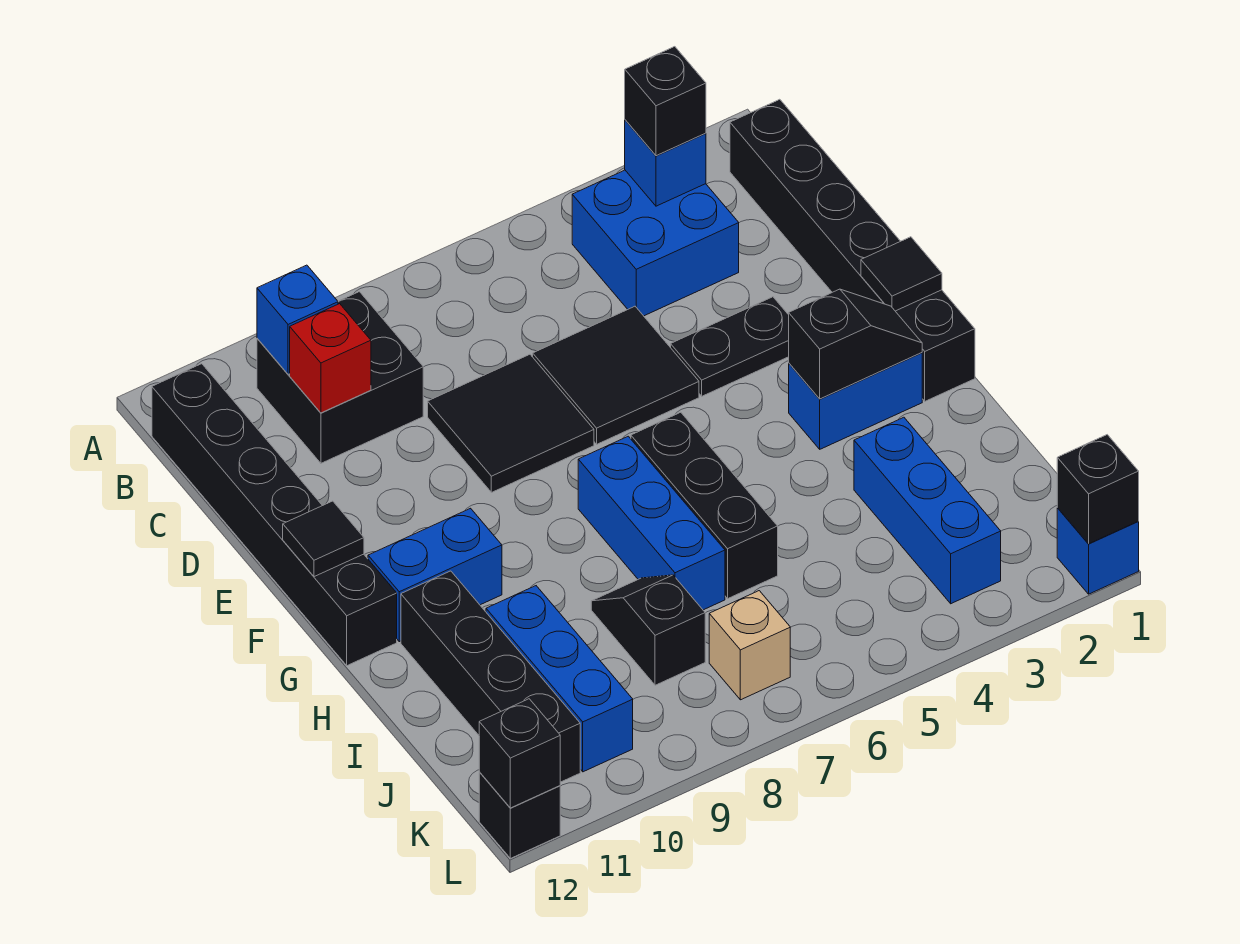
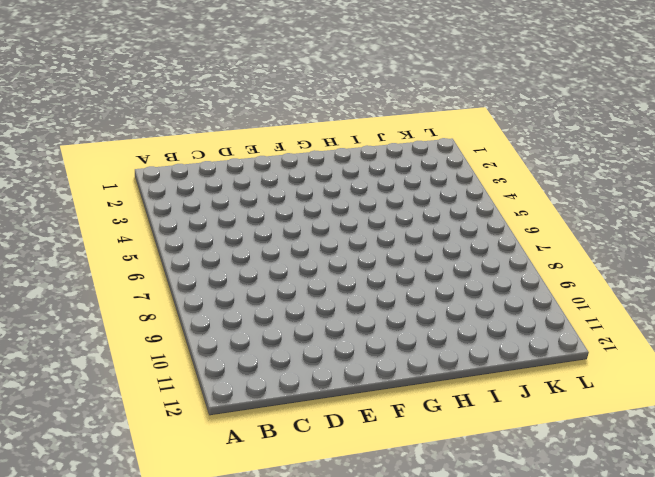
none -> black 1x6 brick [730,99,975,401]
none -> blue 2x2 brick [572,170,739,316]
none -> black 2x2 brick [257,292,423,463]

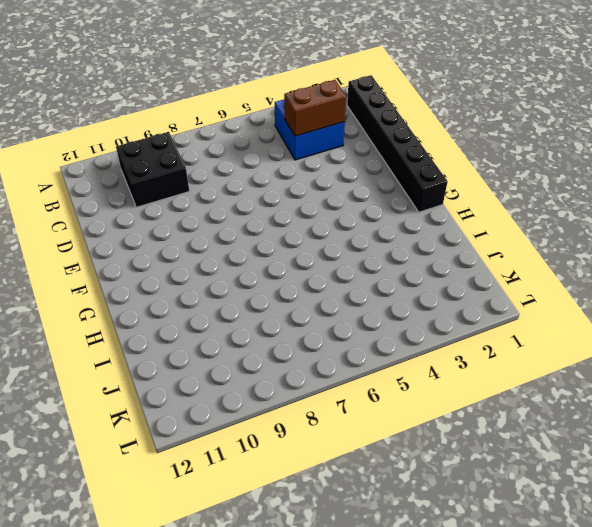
brown 1x2 brick [284,80,346,136] -> none
none -> black 1x6 brick [152,364,397,666]
none -> black 2x2 tile [533,306,699,444]
none -> black 2x2 tile [428,354,594,492]

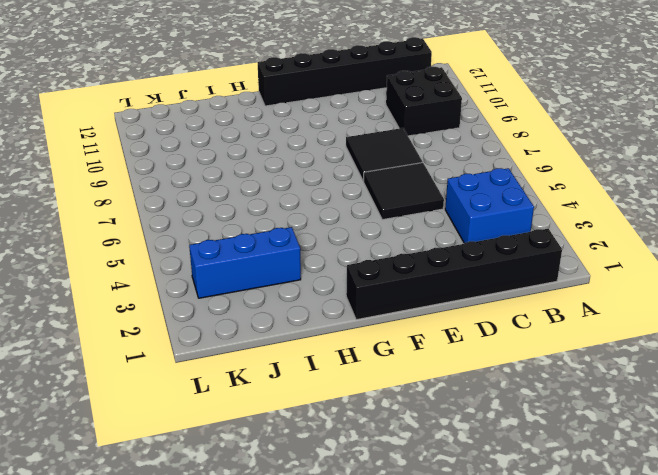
none -> black 1x2 plate [671,297,789,396]
none -> blue 1x2 brick [789,353,922,449]
none -> black 1x3 brick [631,412,778,598]

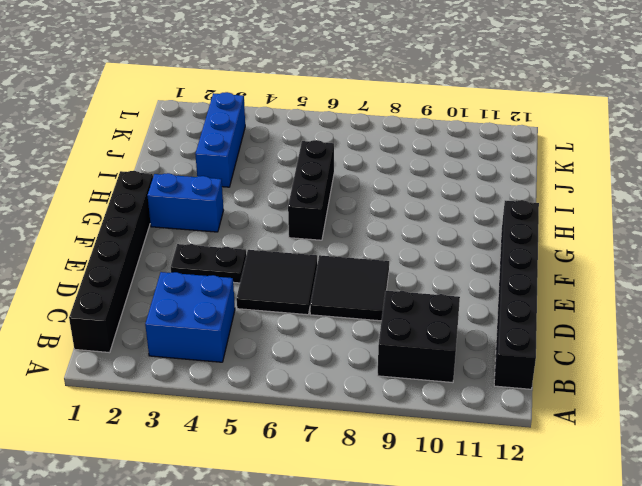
none -> blue 1x3 brick [578,436,725,610]
none -> blue 1x2 brick [368,508,502,642]
none -> black 1x4 brick [401,571,580,782]

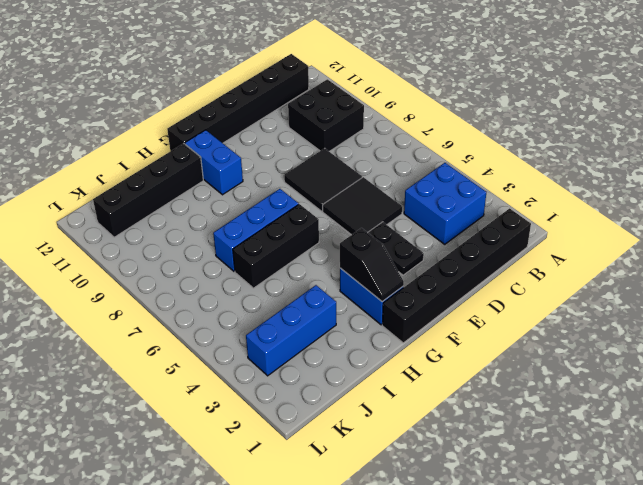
none -> black 1x2 slope [591,575,705,685]
none -> blue 1x3 brick [486,586,633,772]
none -> tan 1x1 brick [709,591,790,700]

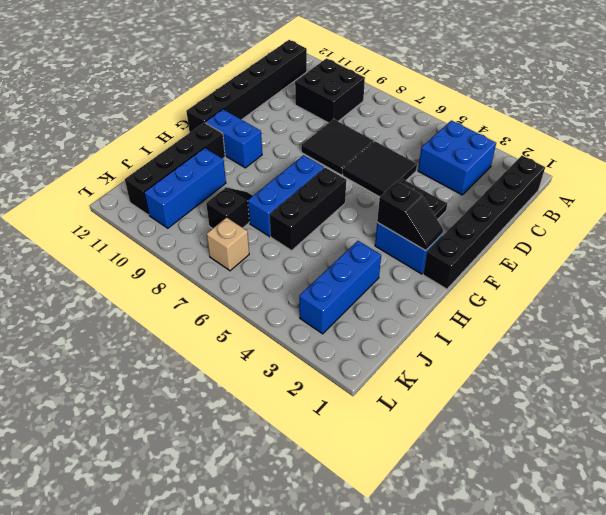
none -> blue 1x1 brick [1057,508,1139,594]
none -> black 1x1 brick [479,772,560,858]
none -> blue 1x1 brick [625,120,706,206]

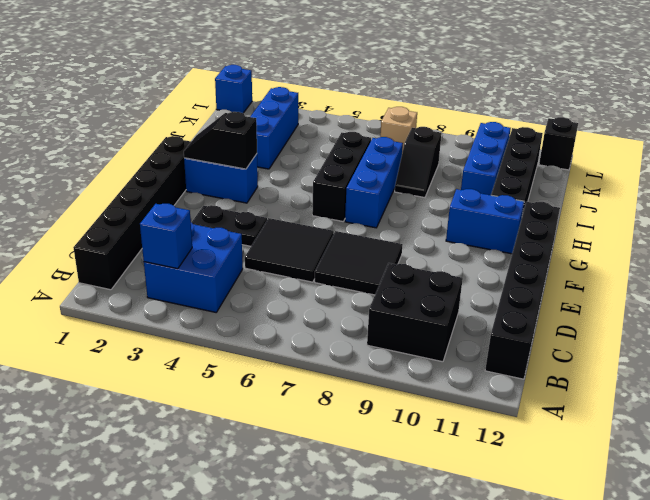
none -> blue 1x1 brick [257,265,338,374]
none -> red 1x1 brick [290,304,371,413]
none -> black 1x1 tile [861,237,942,311]

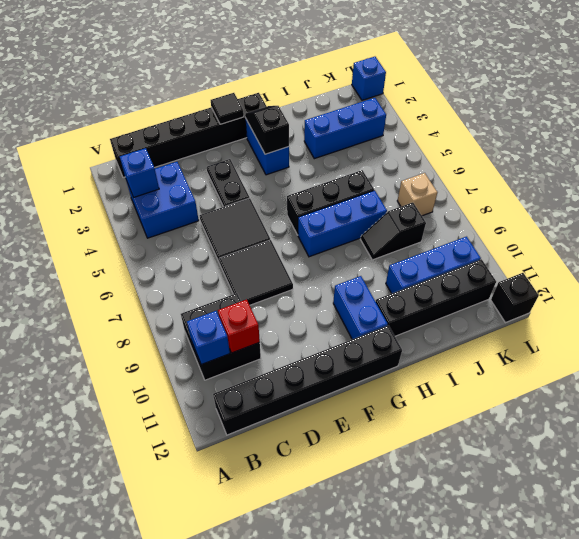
none -> black 1x1 tile [283,501,364,577]
none -> black 1x1 brick [1057,435,1139,544]
none -> black 1x1 brick [479,699,560,808]

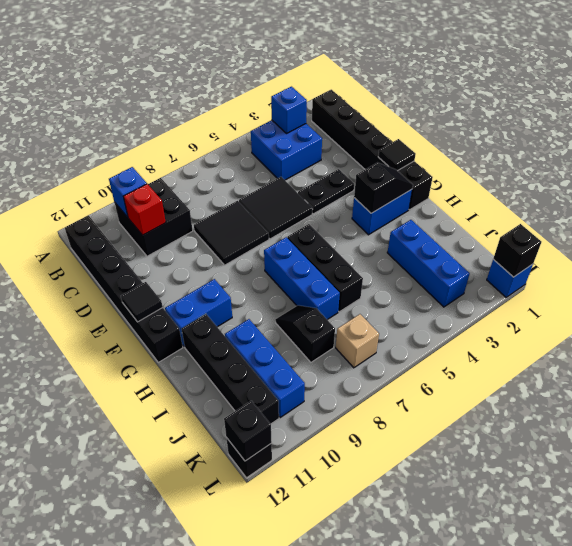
none -> black 1x1 brick [625,47,706,156]

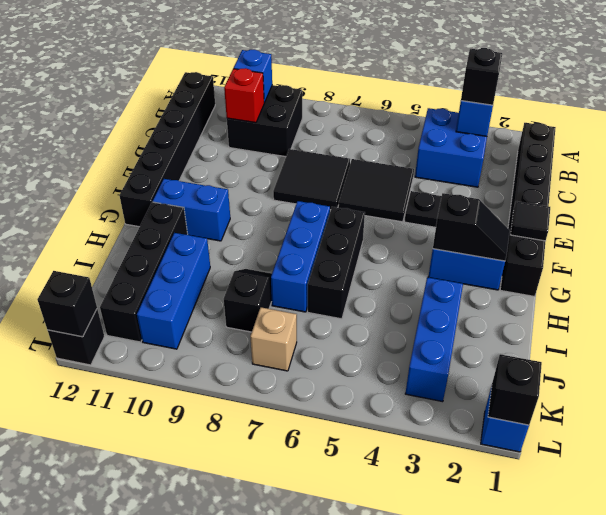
none -> black 1x1 tile [283,501,364,577]

